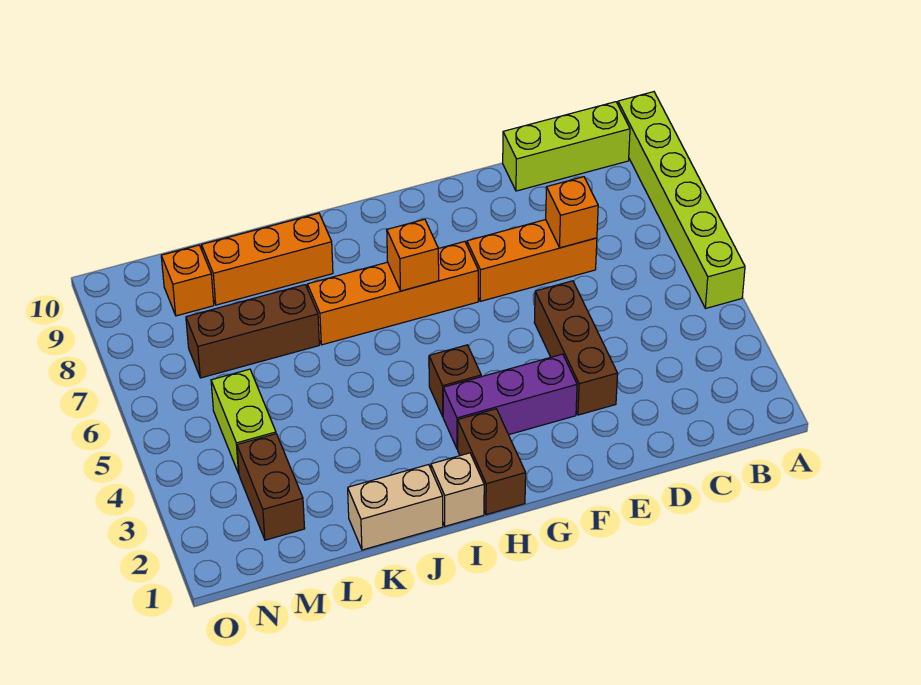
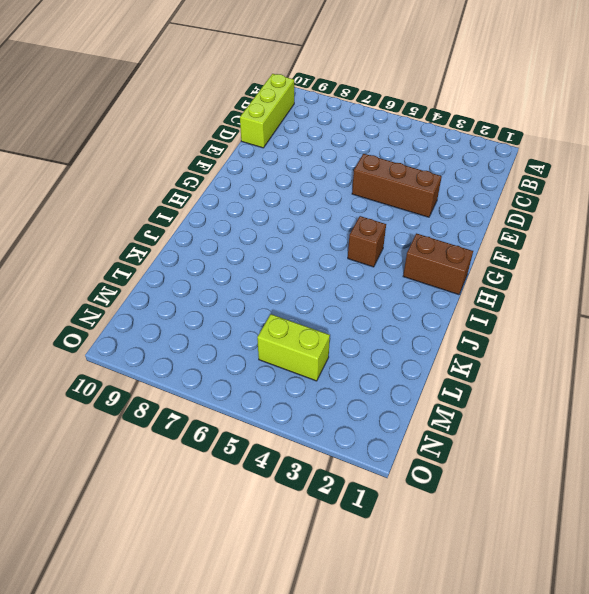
none -> lime 1x6 brick [618,92,745,309]
none -> orange 1x3 brick [467,220,597,301]
none -> purple 1x3 brick [443,354,577,449]

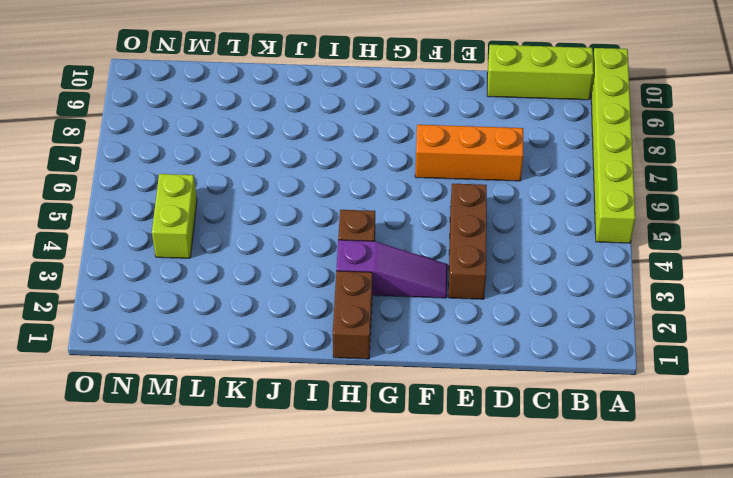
purple 1x3 slope [336,240,448,298] -> purple 1x3 brick [443,354,577,449]
none -> orange 1x4 brick [307,241,478,345]
none -> tan 1x1 brick [431,453,484,526]
none -> tan 1x2 brick [348,465,443,550]

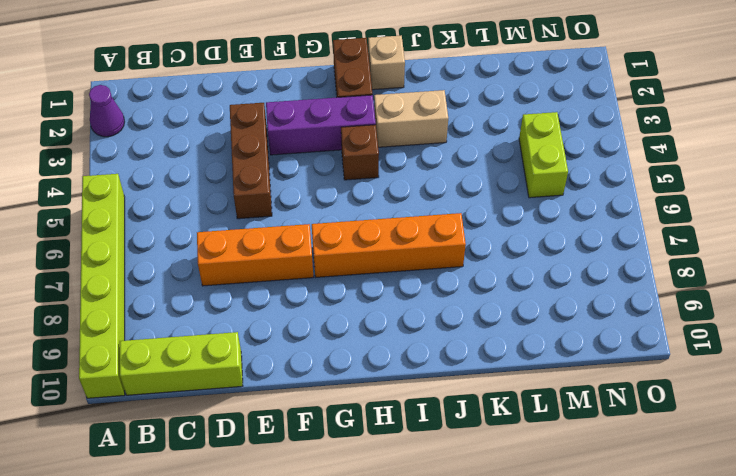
purple 1x1 cone [89,85,125,137] -> none
tan 1x2 brick [374,90,448,147] -> tan 1x2 brick moved to [348,465,443,550]
none -> orange 1x3 brick [202,213,333,305]
none -> brown 1x3 brick [186,285,319,378]
none -> brown 1x2 brick [237,434,305,540]

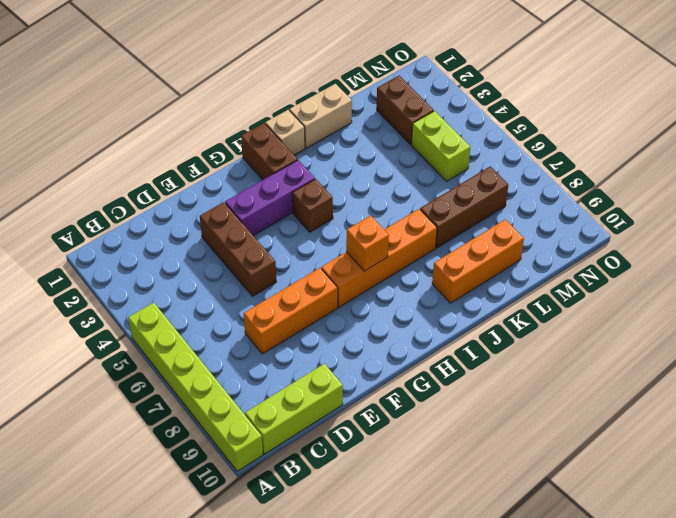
none -> orange 1x1 brick [161,245,214,316]
none -> orange 1x1 brick [546,177,598,248]

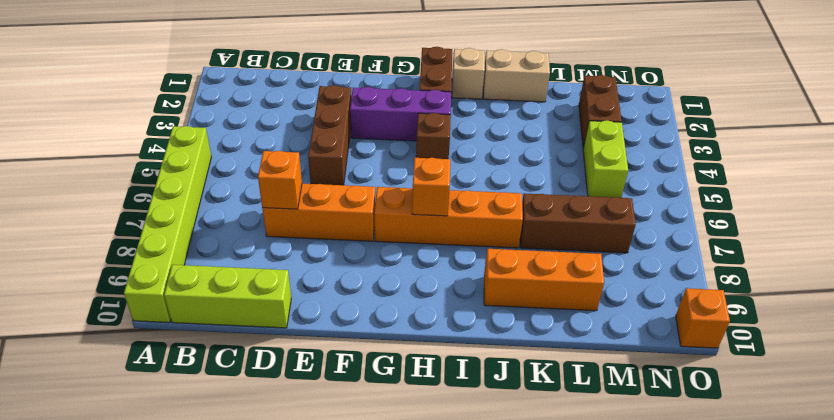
orange 1x1 brick [676,288,730,348] -> orange 1x1 brick moved to [161,245,214,316]

